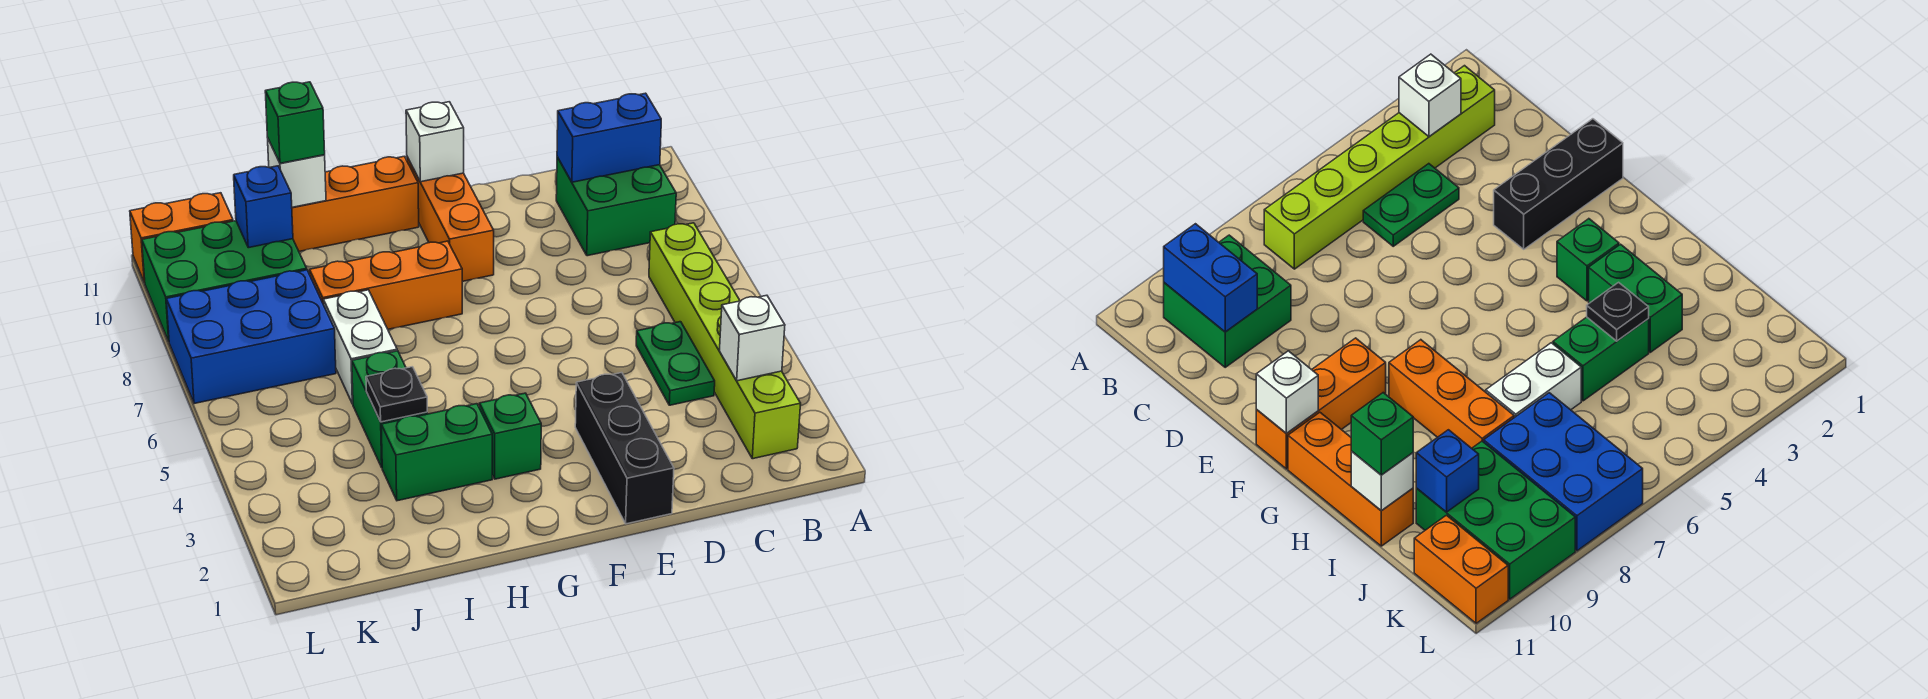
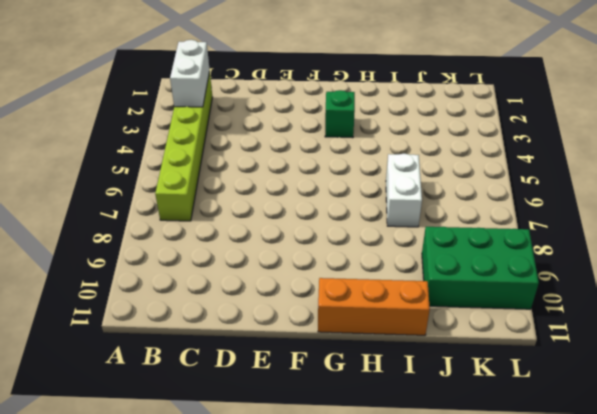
white 1x2 brick [170,40,210,107] -> white 1x1 brick [719,295,785,381]
none -> green 2x2 brick [556,157,676,256]
none -> green 1x2 plate [636,322,715,405]
none -> black 1x3 brick [575,373,674,524]

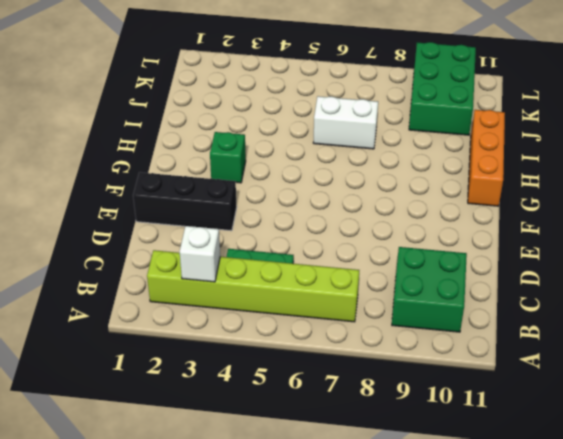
none -> orange 1x3 brick [407,157,494,281]
none -> orange 1x3 brick [310,241,462,329]
none -> green 1x2 brick [381,404,492,501]

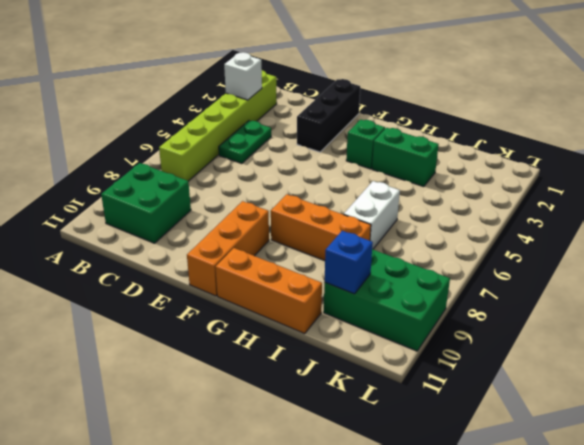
none -> green 1x2 brick [352,351,427,467]
none -> blue 2x3 brick [166,270,336,404]
none -> orange 1x2 brick [130,193,233,283]

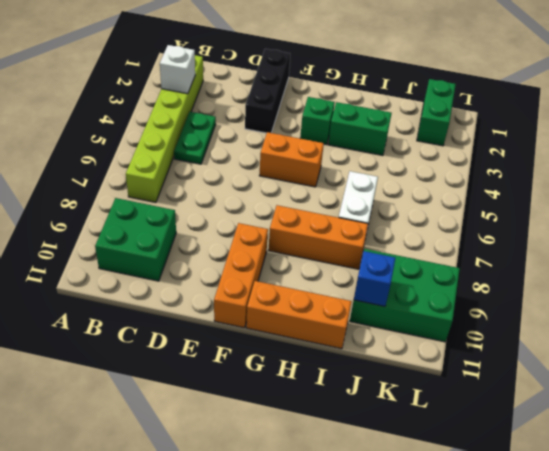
orange 1x2 brick [259,132,324,187] -> orange 1x2 brick moved to [130,193,233,283]
green 1x2 brick [417,79,456,146] -> green 1x2 brick moved to [352,351,427,467]
none -> blue 2x3 brick [166,270,336,404]
none -> blue 1x2 brick [557,93,661,182]
none -> white 1x1 brick [406,102,464,182]

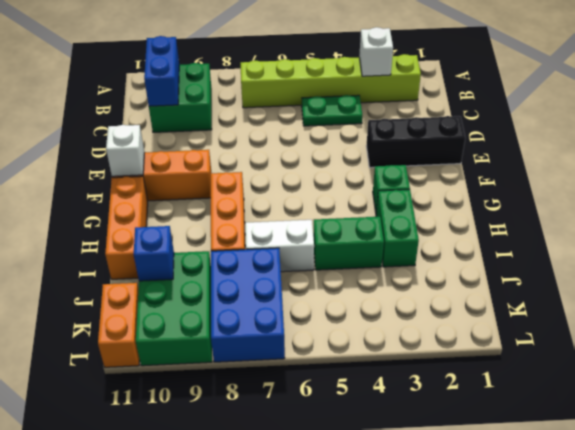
none -> black 1x1 plate [366,367,427,422]
none -> white 1x1 brick [268,139,326,207]
none -> green 1x1 brick [265,82,325,163]

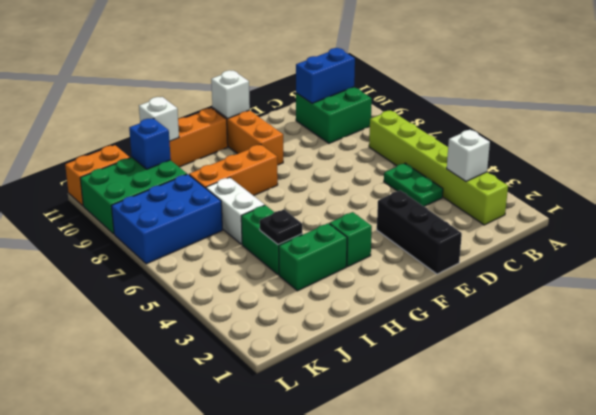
none -> green 1x1 brick [265,82,325,163]

